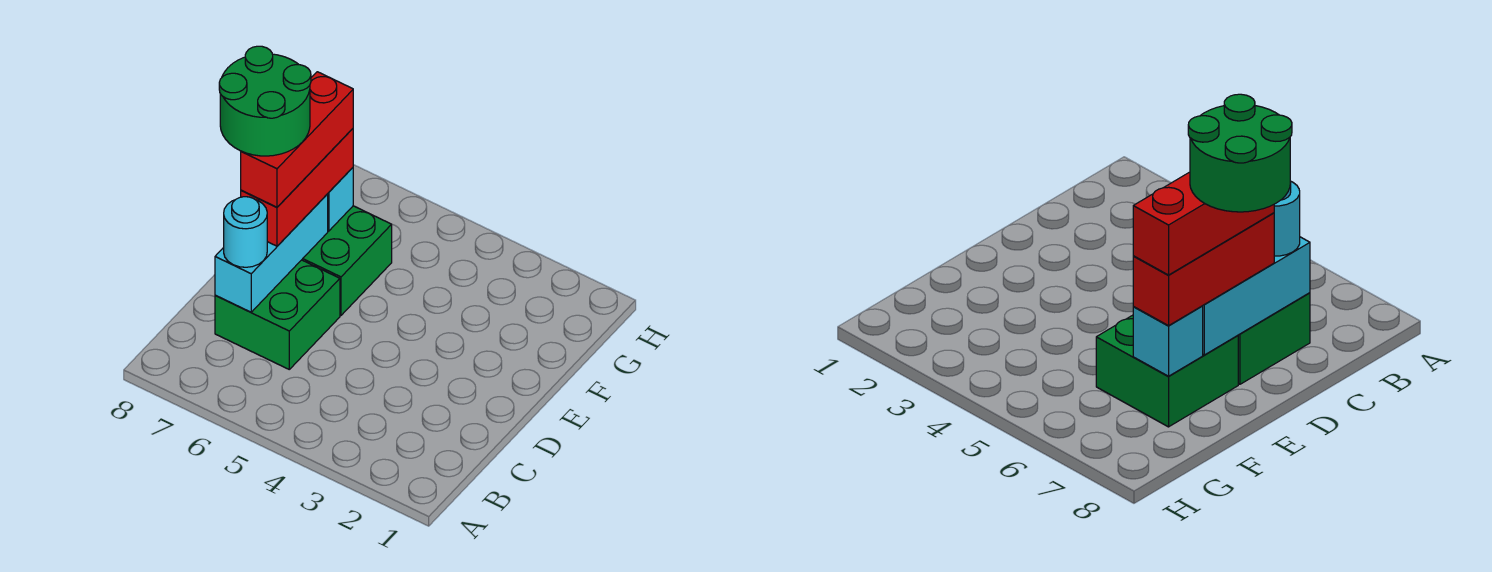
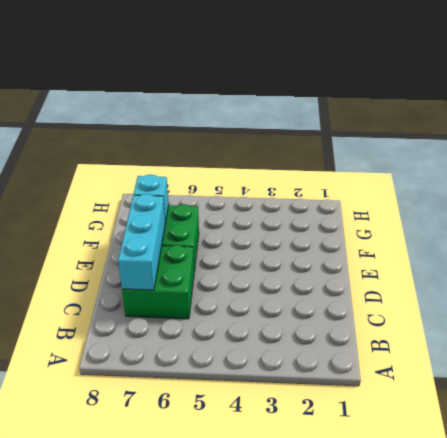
none -> cyan 1x1 round brick [224,197,267,267]
none -> red 1x3 brick [241,129,353,246]

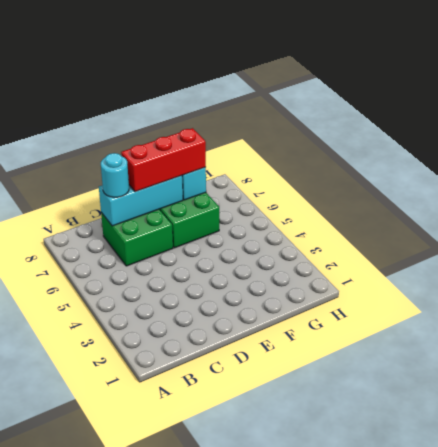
none -> red 1x3 brick [241,72,353,207]
none -> green 2x2 round brick [219,46,311,156]

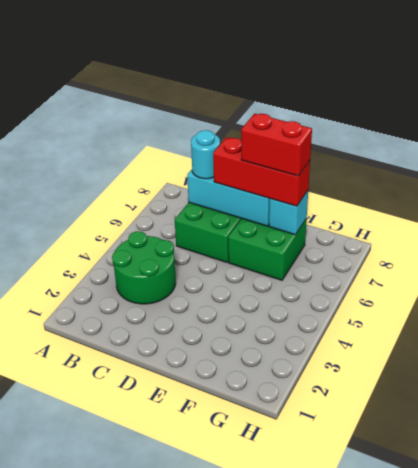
green 2x2 round brick [112,231,176,304] -> green 2x2 round brick moved to [219,46,311,156]
red 1x2 brick [241,114,312,176] -> red 1x3 brick [241,72,353,207]

